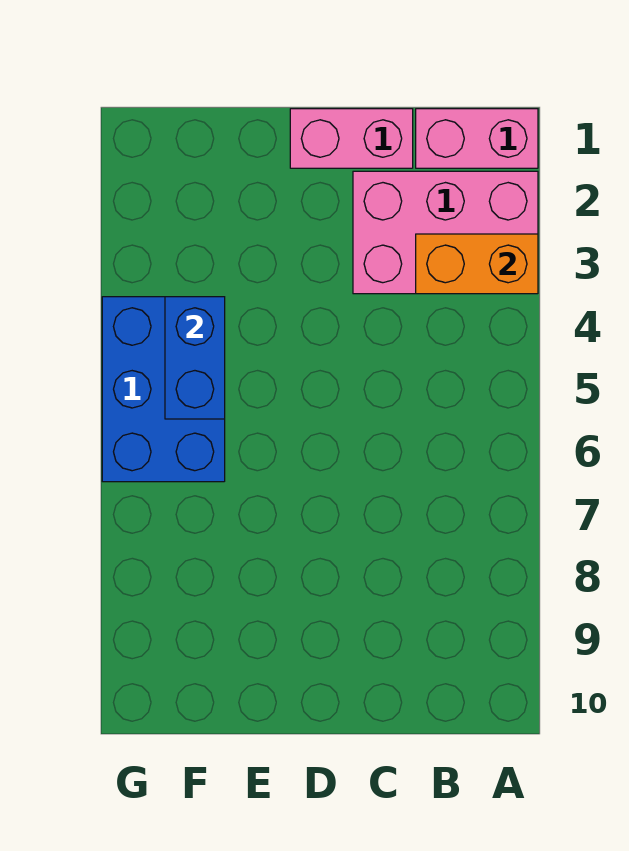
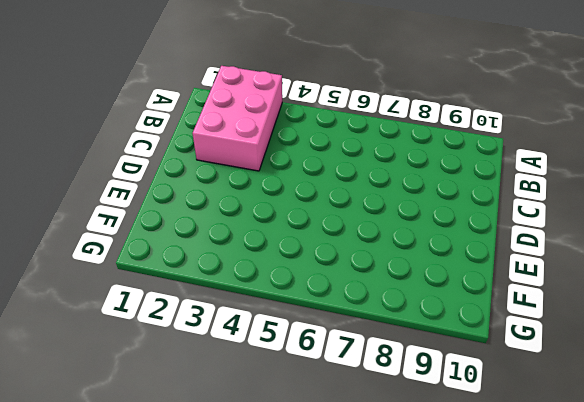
none -> pink 1x2 brick [416,109,538,168]
none -> pink 1x2 brick [290,109,413,168]

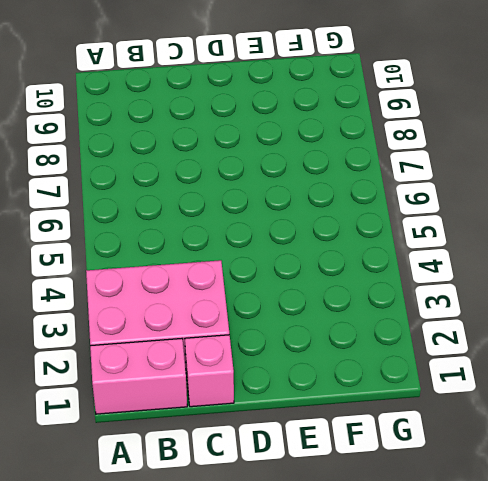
pink 1x1 brick [185,335,234,407] -> pink 1x2 brick [290,109,413,168]
none -> blue 2x3 brick [102,297,225,482]
none -> orange 1x2 brick [416,234,538,294]

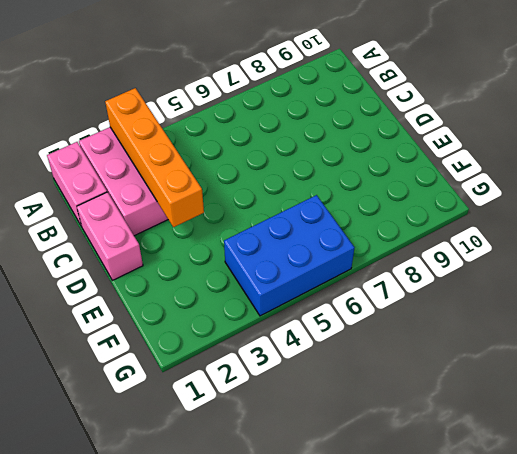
orange 1x4 brick [105,88,204,227] -> orange 1x2 brick [416,234,538,294]
none -> blue 1x2 brick [165,297,225,419]

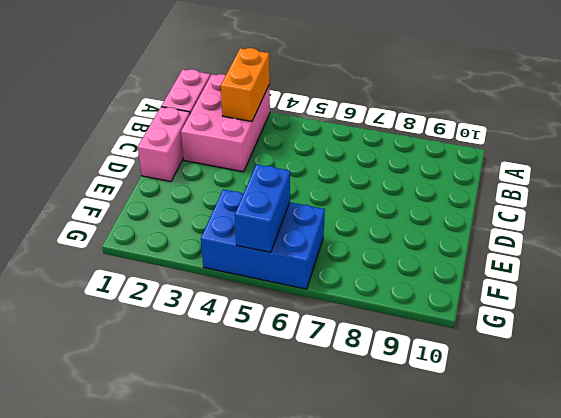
blue 1x2 brick [235,164,290,252] -> blue 1x2 brick turned to [165,297,225,419]

